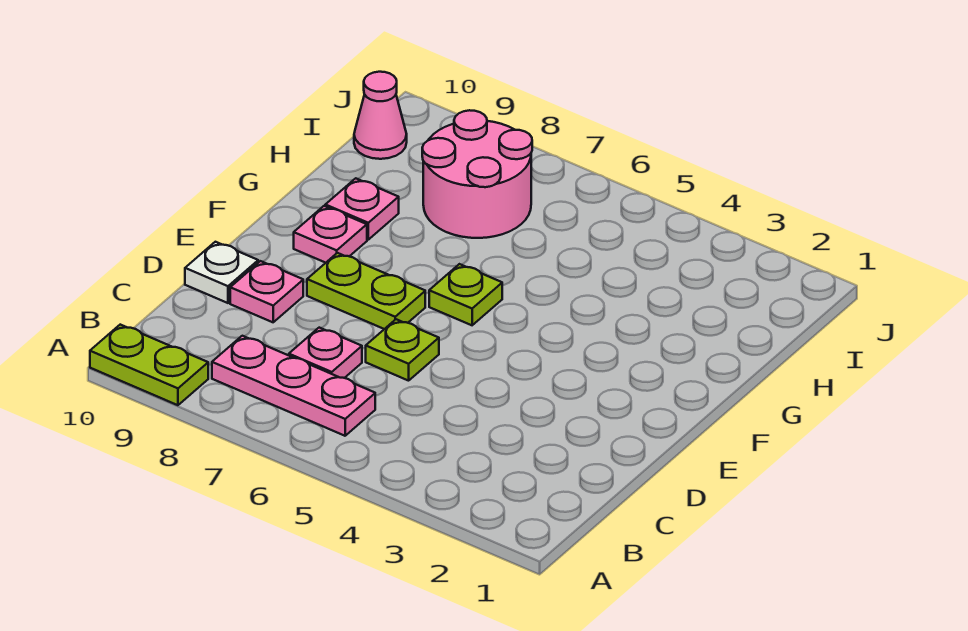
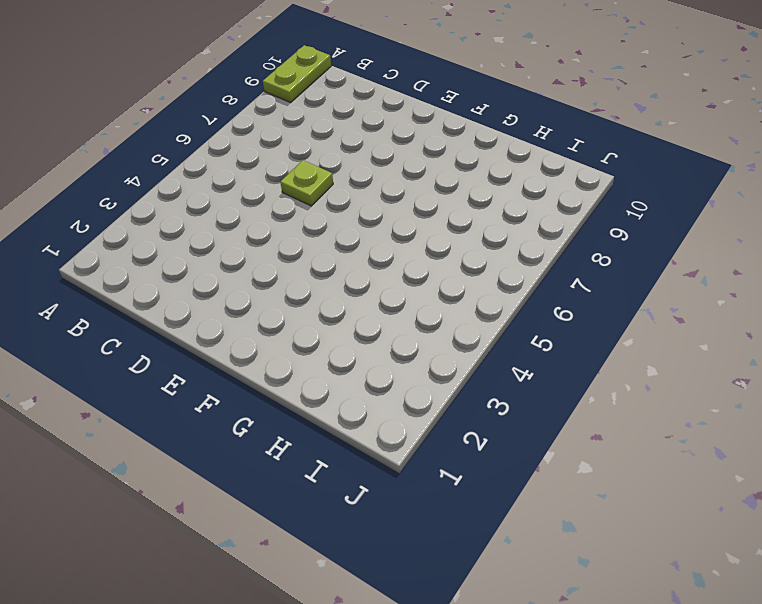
none -> pink 1x3 plate [212,336,375,436]
none -> pink 1x1 plate [289,328,362,378]
none -> pink 1x1 plate [230,261,303,322]

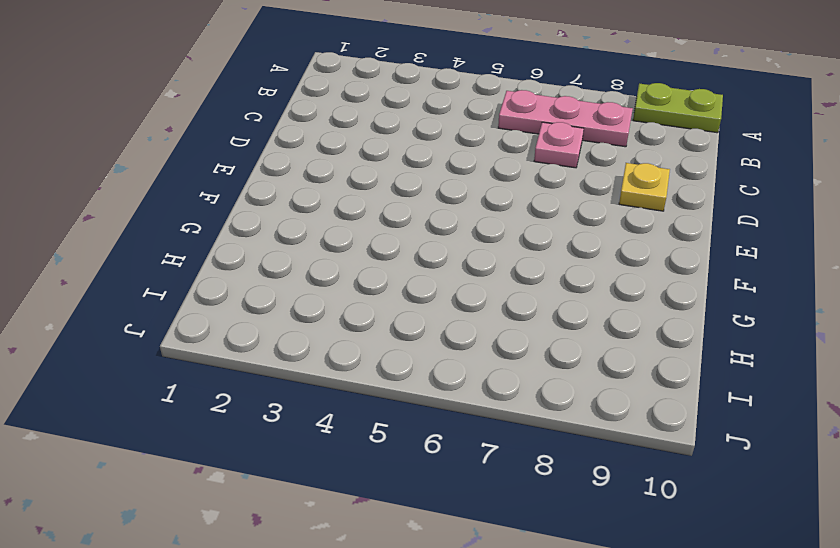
yellow 1x1 plate [619,163,670,211] -> pink 1x1 plate [230,261,303,322]
none -> lime 1x1 plate [366,319,439,381]
none -> white 1x1 plate [185,242,258,303]
none -> lime 1x2 plate [307,253,425,329]

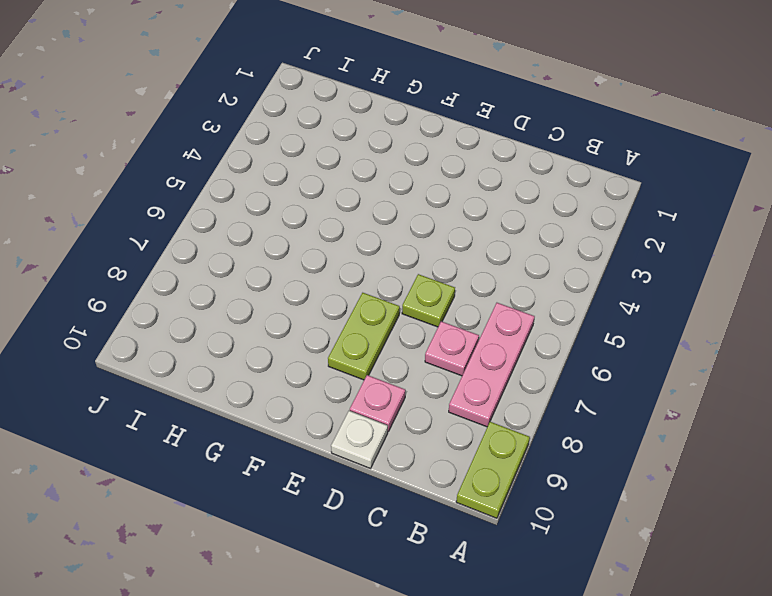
none -> lime 1x1 plate [429,264,502,325]
none -> pink 1x1 plate [294,206,367,263]
none -> pink 1x1 plate [325,178,399,240]

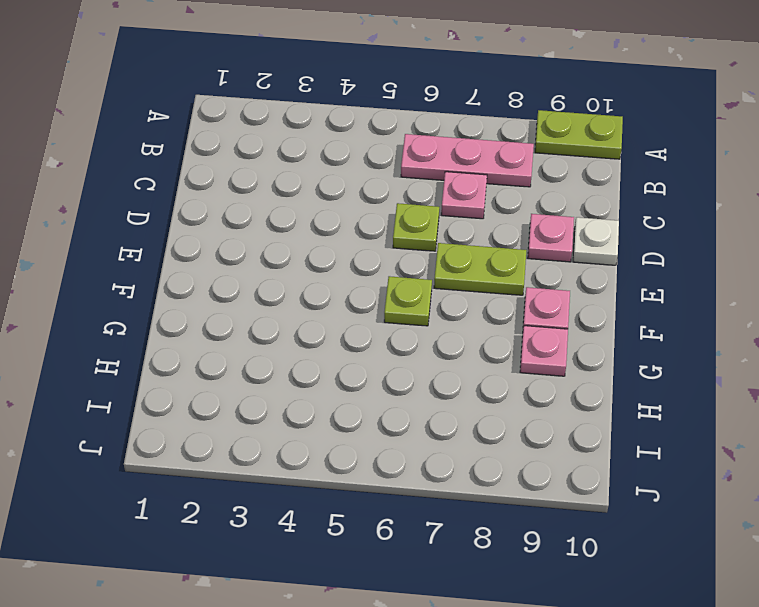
none -> pink 2x2 round brick [422,110,532,238]
none -> pink 1x1 cone [354,72,407,159]

